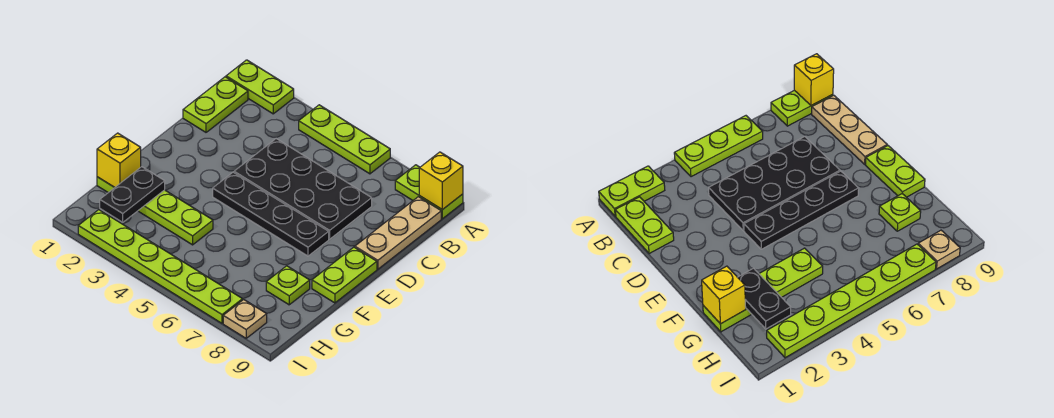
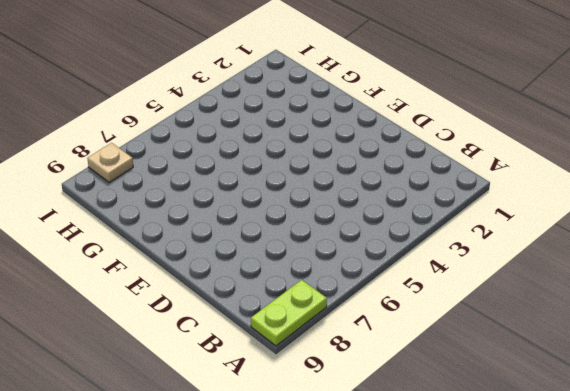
none -> lime 1x2 plate [226,60,294,114]
none -> lime 1x3 plate [299,105,390,174]
none -> lime 1x2 plate [183,77,248,132]

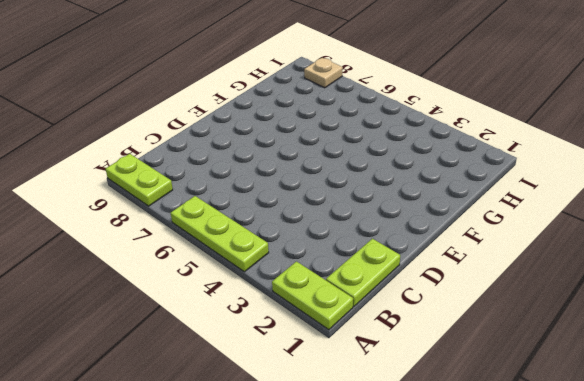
none -> tan 1x3 plate [355,197,441,269]
none -> black 2x4 plate [234,139,372,239]
none -> black 1x4 plate [213,172,329,256]

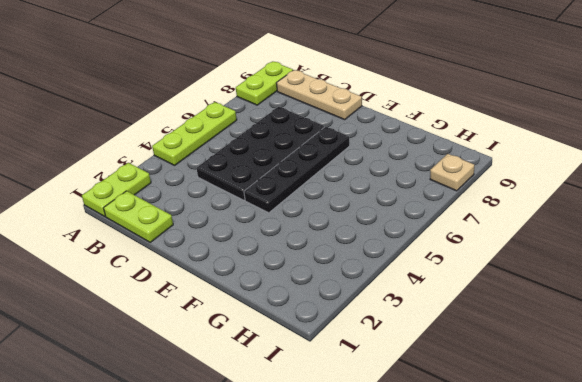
none -> lime 1x2 plate [312,247,377,303]
none -> lime 1x4 plate [97,177,213,245]
none -> lime 1x1 plate [266,266,310,305]

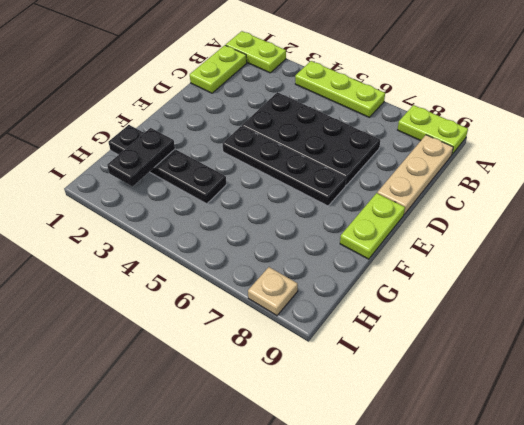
black 1x4 plate [108,125,226,204] -> lime 1x4 plate [97,177,213,245]
none -> lime 1x1 plate [266,266,310,305]
none -> lime 1x6 plate [78,210,243,323]
none -> yellow 1x1 brick [419,152,463,210]

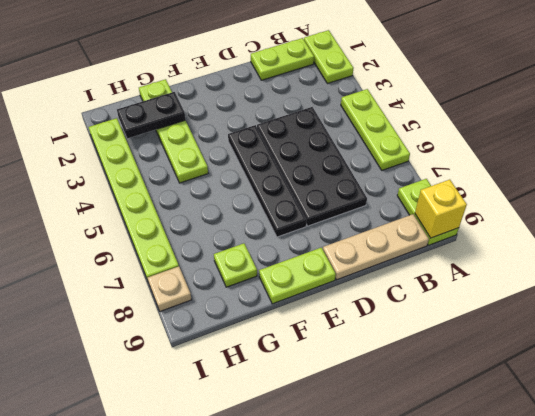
none -> yellow 1x1 brick [97,133,141,188]

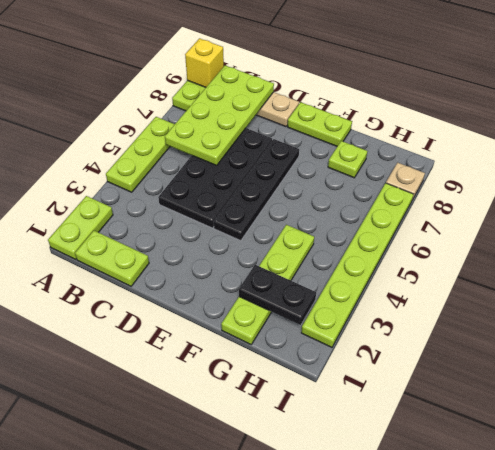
lime 2x4 plate [165,65,274,165] -> none
none -> yellow 1x1 brick [97,133,141,188]

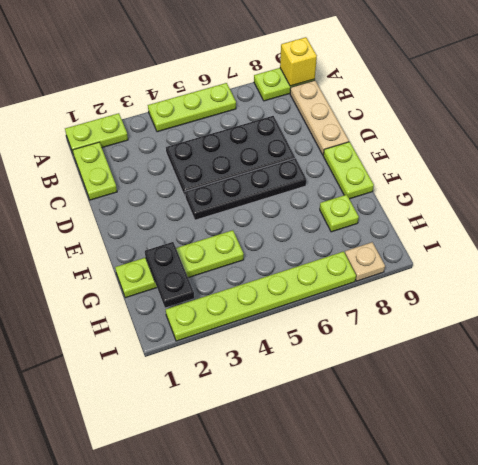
none -> yellow 1x1 brick [97,133,141,188]

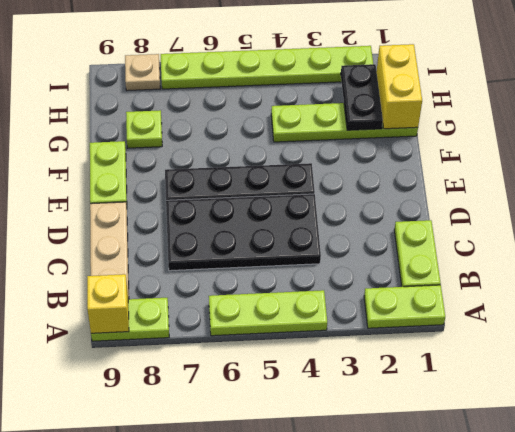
yellow 1x2 brick [377,44,422,129] -> yellow 1x1 brick [97,133,141,188]

